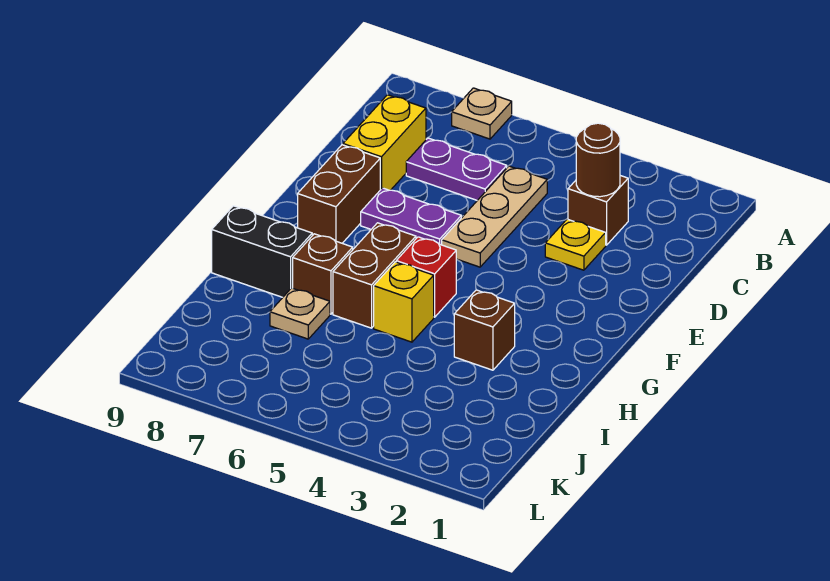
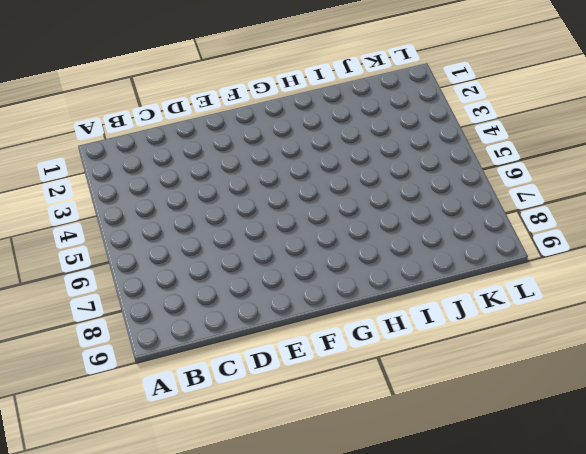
none -> tan 1x1 plate [452,88,512,139]
none -> brown 1x1 brick [568,176,628,245]
none -> tan 1x3 plate [442,166,547,267]

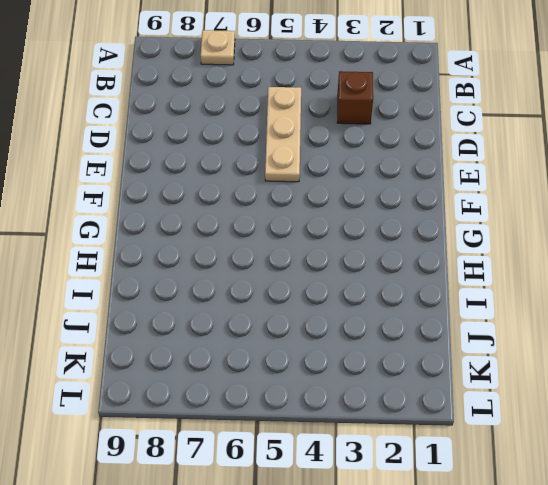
none -> purple 1x2 plate [406,138,507,200]
none -> yellow 1x2 brick [343,95,426,190]
none -> yellow 1x1 plate [545,219,606,270]

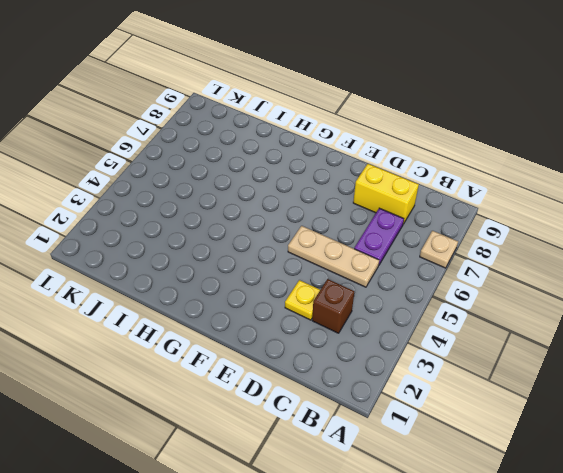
none -> purple 1x2 plate [361,188,461,245]
none -> brown 1x2 brick [298,145,380,243]
none -> red 1x1 brick [396,237,456,317]

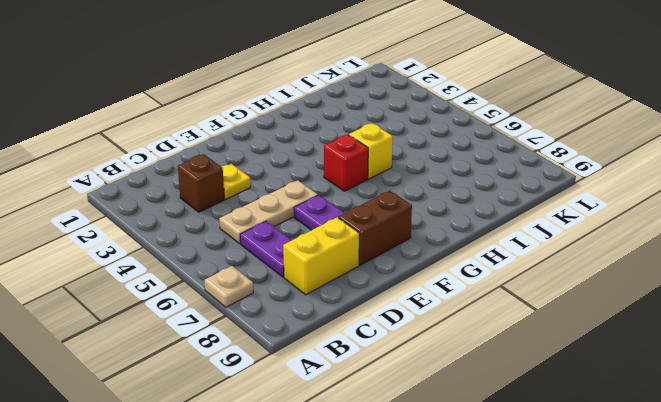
none -> brown 1x2 brick [333,223,416,328]
none -> brown 1x1 brick [454,290,515,370]
none -> brown 1x1 brick [293,234,353,314]

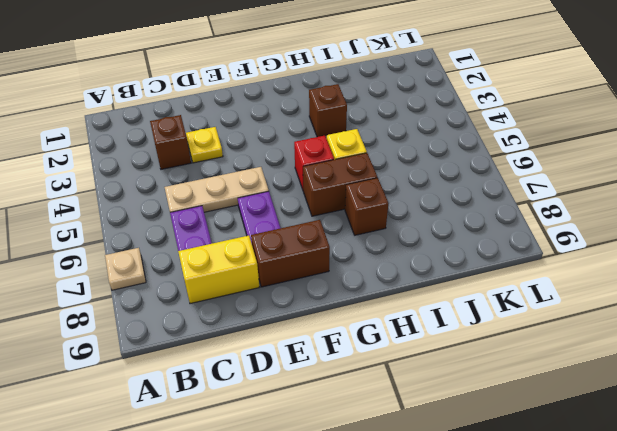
none -> black 1x2 brick [212,206,312,297]
none -> tan 1x1 plate [270,288,330,339]
none -> brown 1x1 round brick [576,123,620,197]

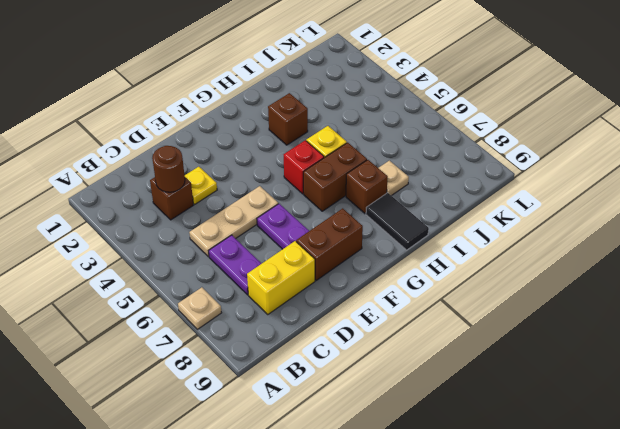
black 1x2 tile [366,193,429,250] -> black 1x2 brick [212,206,312,297]

